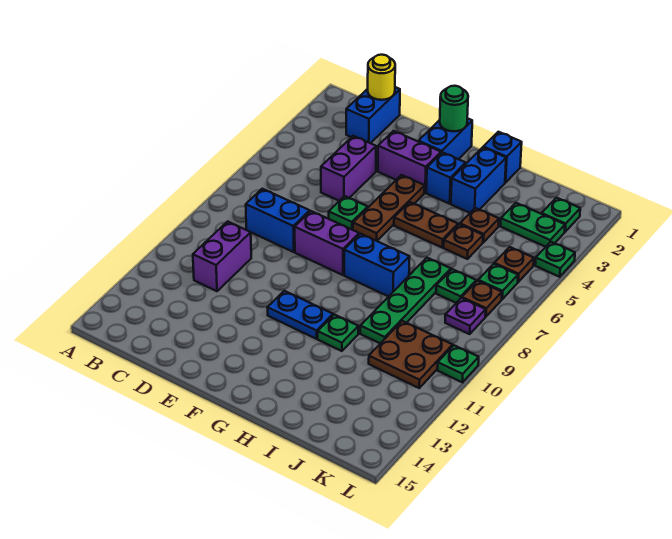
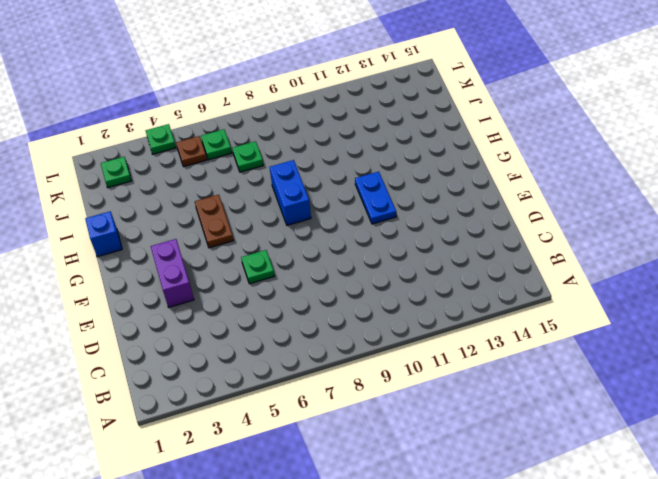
none -> blue 1x2 brick [346,87,400,143]
none -> blue 1x2 brick [246,189,310,252]
none -> purple 1x2 brick [193,221,251,291]
none -> purple 1x2 brick [321,136,376,201]

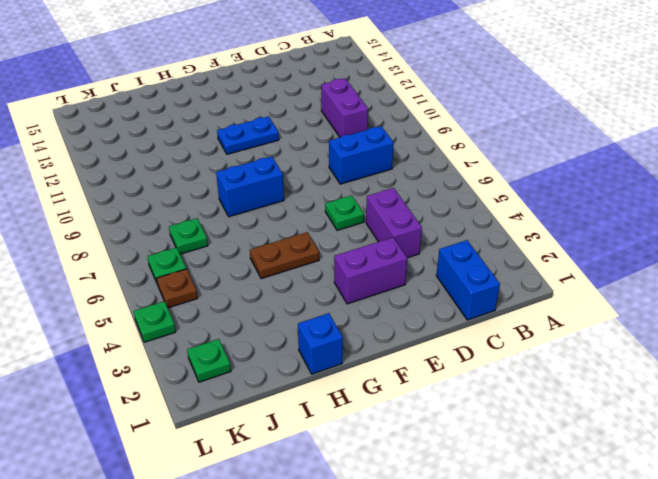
none -> purple 1x2 brick [295,211,359,275]
none -> blue 1x2 brick [419,118,472,159]
none -> brown 1x3 plate [353,175,425,241]
none -> blue 1x1 brick [426,152,466,204]

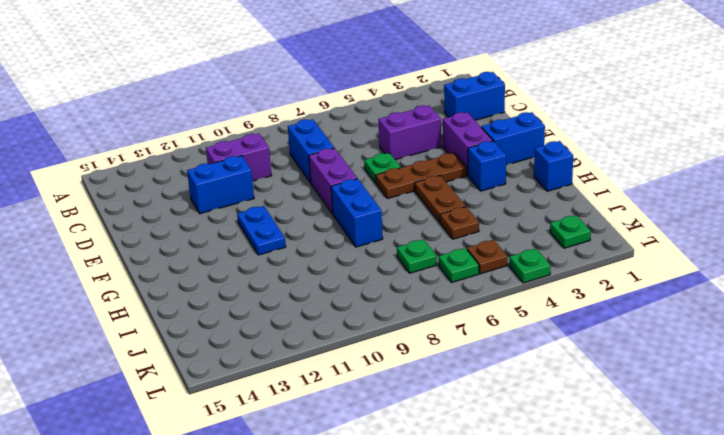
blue 1x2 brick [187,156,254,214] -> blue 1x2 brick moved to [451,147,506,213]
none -> green 1x1 plate [318,315,358,351]
none -> brown 1x1 plate [460,208,499,242]
none -> green 1x4 plate [360,258,451,343]
none -> green 1x2 plate [501,203,565,247]

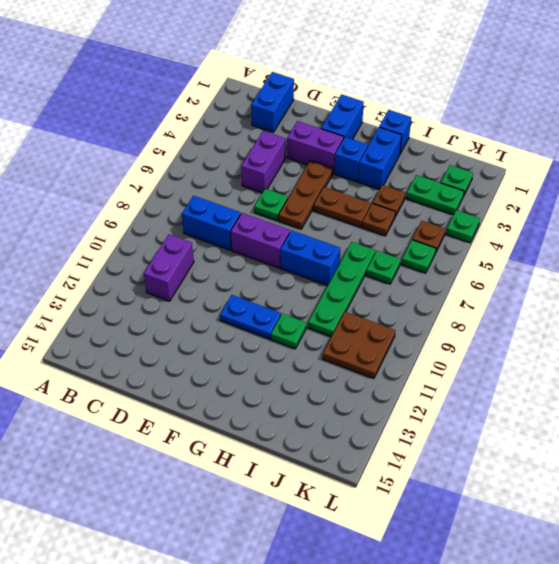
none -> brown 1x1 plate [462,281,502,317]
none -> purple 1x1 plate [445,298,486,334]
none -> green 1x1 plate [438,345,479,382]
none -> yellow 1x1 round brick [368,55,395,100]

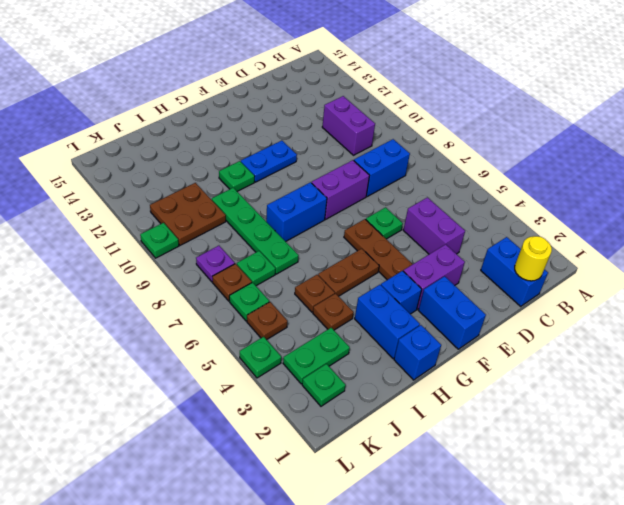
none -> green 1x1 round brick [440,86,468,131]

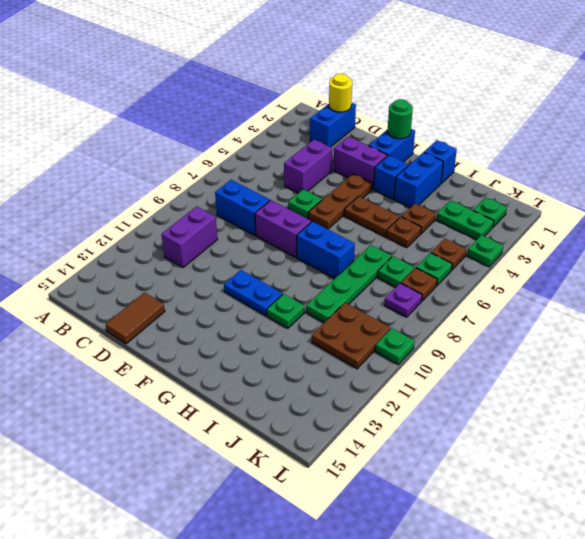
brown 1x2 tile [106,292,165,344] -> none

